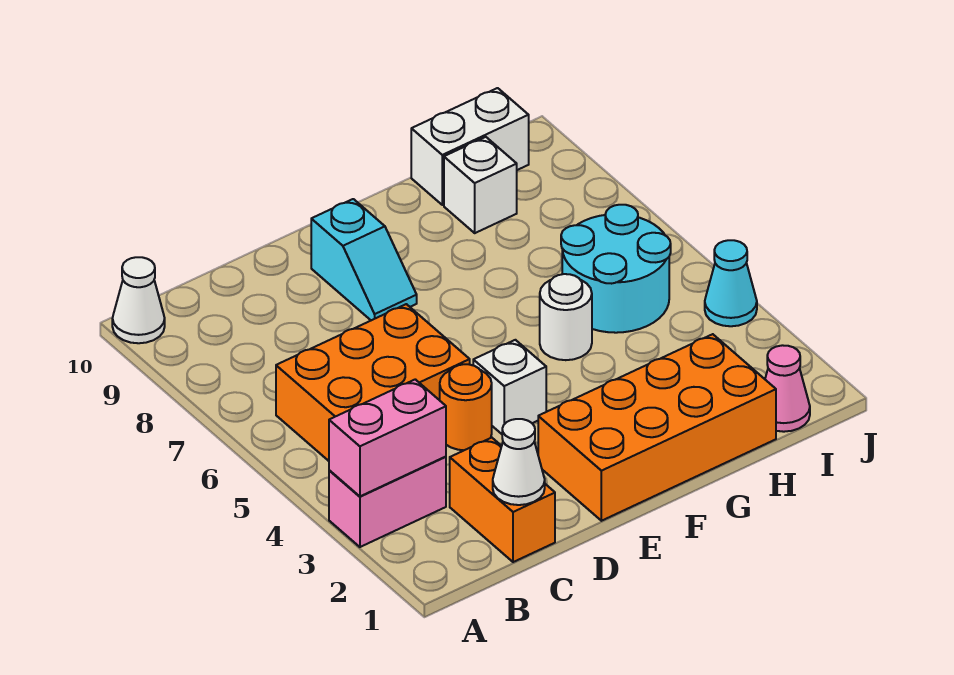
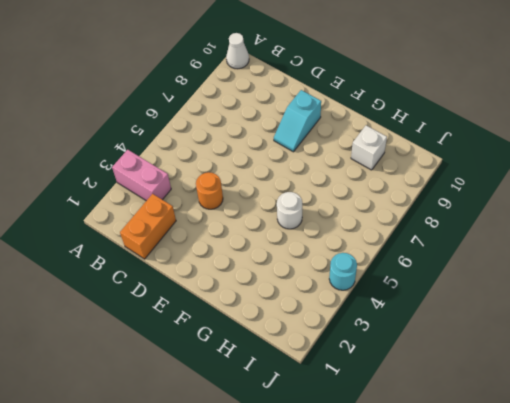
cyan 1x1 round brick [329,253,357,290] -> cyan 1x1 cone [705,240,757,326]
none -> orange 2x3 brick [276,304,470,461]
none -> orange 2x4 brick [538,334,776,521]
none -> white 1x1 brick [473,340,546,434]

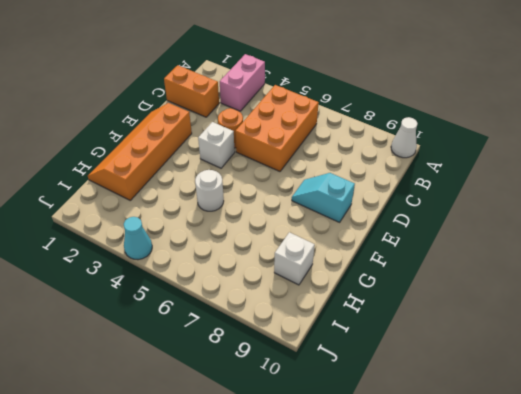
orange 2x4 slope [88,103,192,200] -> orange 2x4 brick [538,334,776,521]
none -> cyan 2x2 round brick [561,205,671,333]
none -> white 1x2 brick [411,88,529,205]
none -> pink 1x1 cone [765,345,810,432]

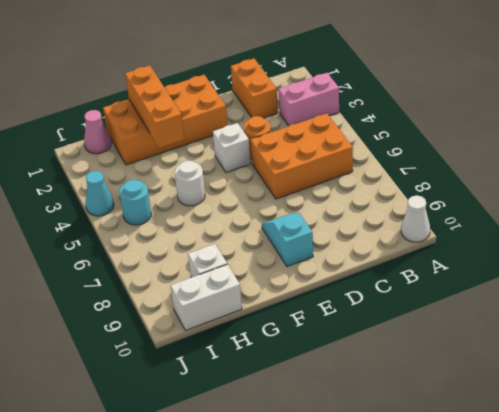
orange 1x3 brick [125,65,184,148] -> none
cyan 1x1 round brick [119,179,151,225] -> cyan 2x2 round brick [561,205,671,333]
none -> pink 1x2 brick [329,379,446,496]
none -> white 1x1 cone [493,419,545,505]

